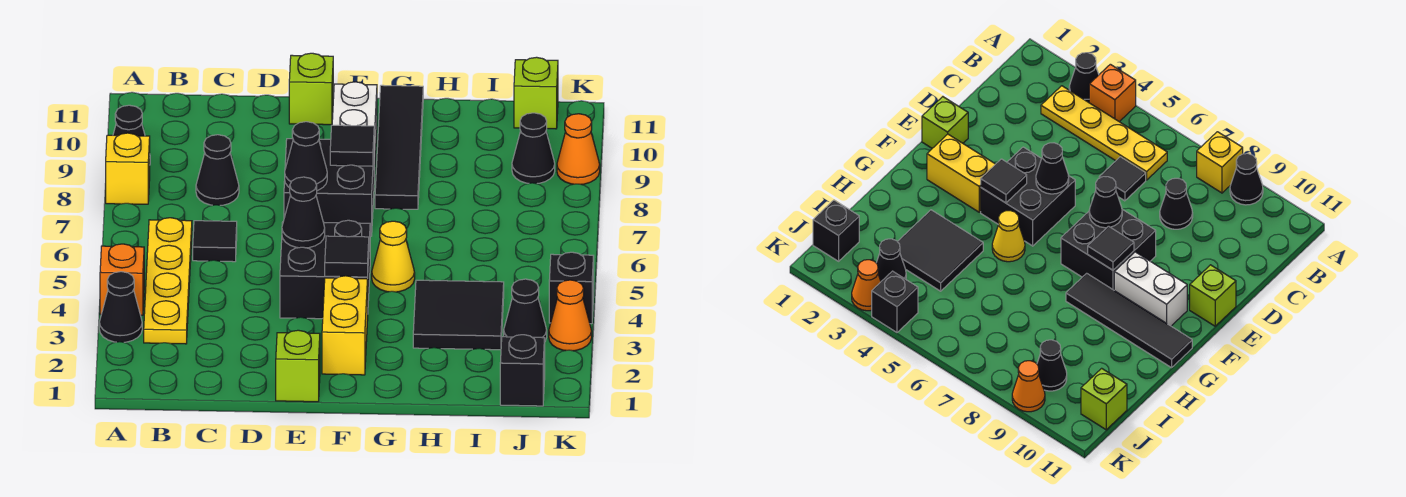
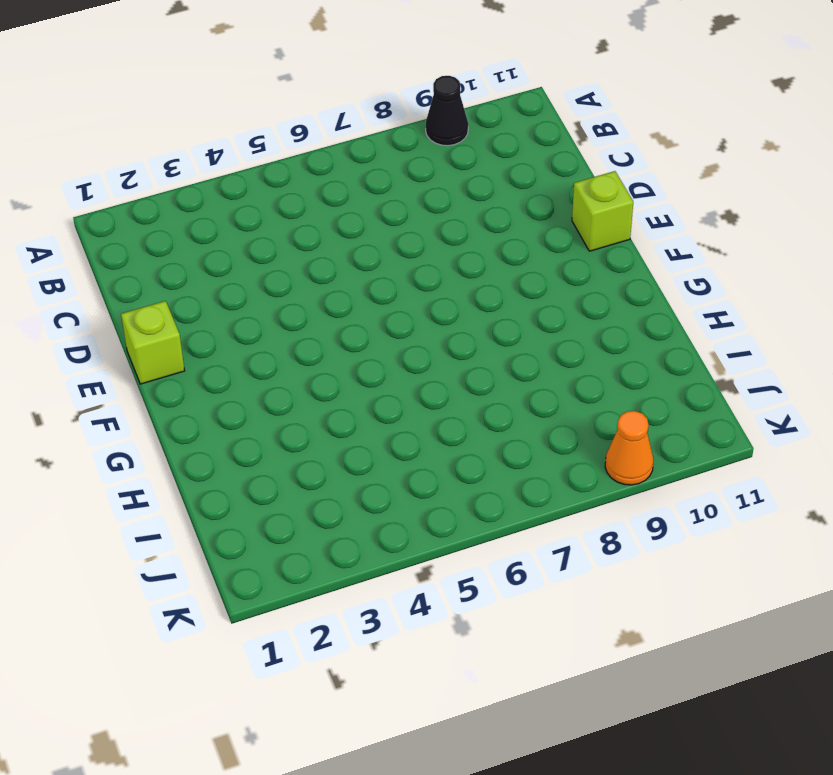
none -> black 1x1 cone [99,272,142,342]
none -> orange 1x1 brick [100,244,144,315]
none -> yellow 1x1 brick [106,133,150,204]

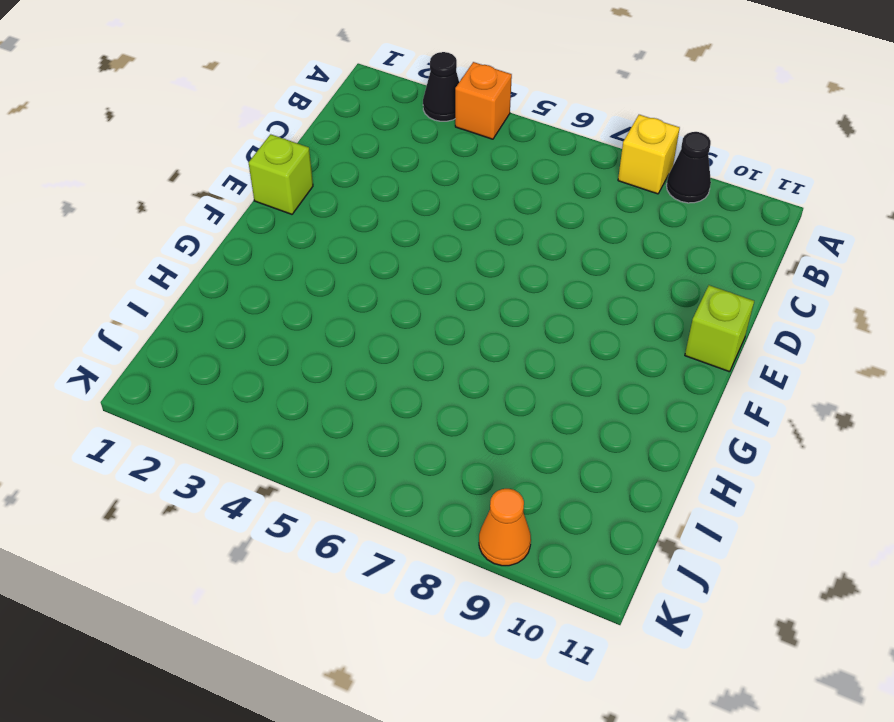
none -> yellow 1x4 plate [144,218,192,344]
none -> black 1x1 tile [193,221,237,262]
none -> black 1x1 cone [196,135,239,205]

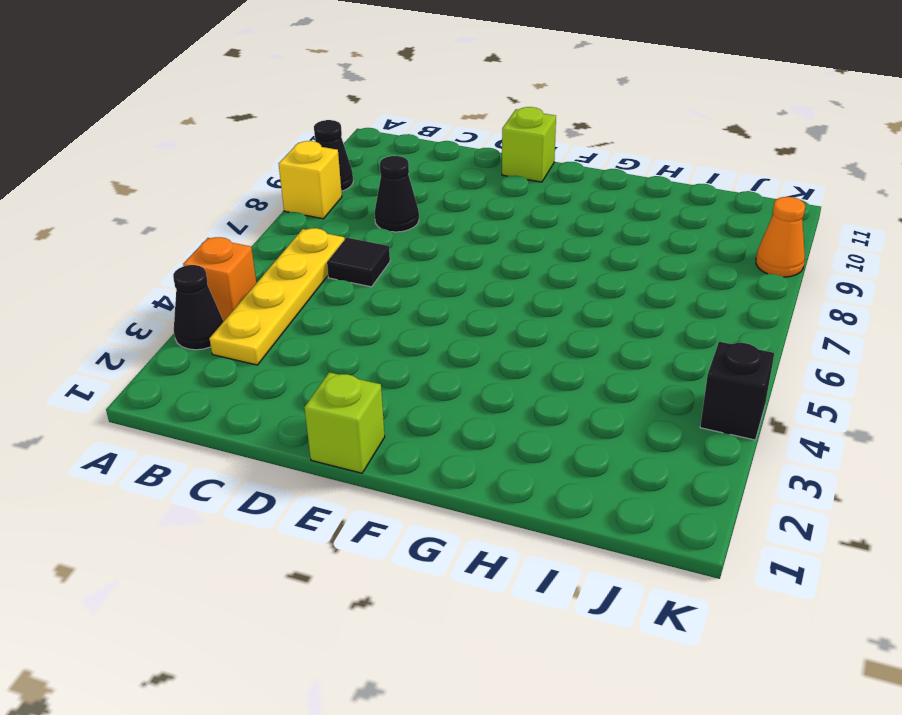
none -> black 2x2 brick [280,220,370,319]
none -> black 2x2 brick [284,139,374,236]
none -> yellow 1x2 brick [322,276,368,375]

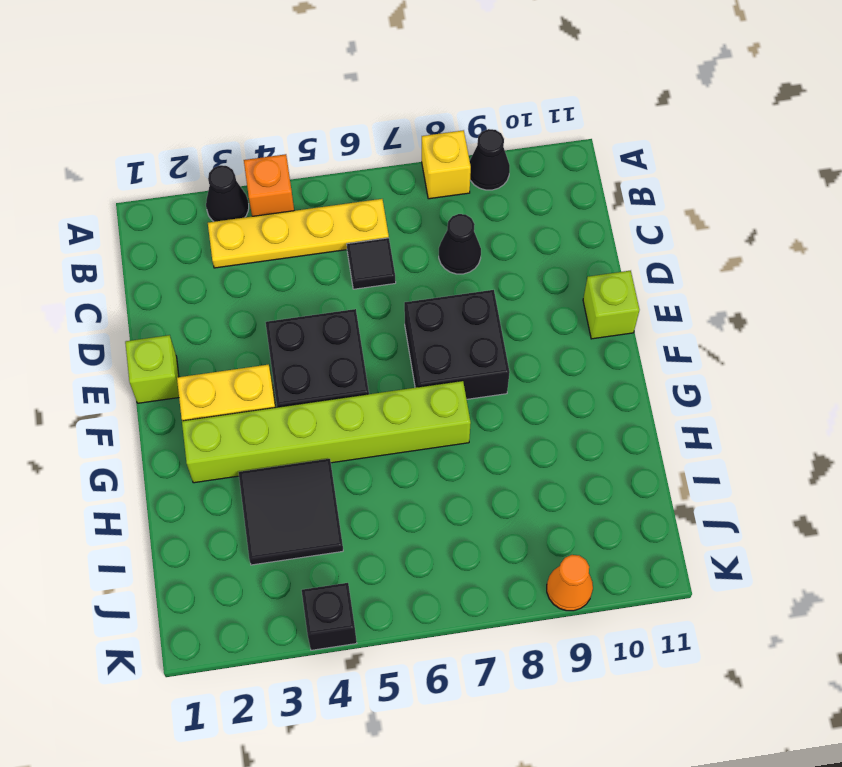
lime 1x6 brick [182,381,471,483] -> yellow 1x1 cone [372,221,415,292]
none -> white 1x2 brick [332,82,377,178]
none -> black 1x4 tile [375,85,423,209]
none -> black 1x1 brick [500,335,545,406]

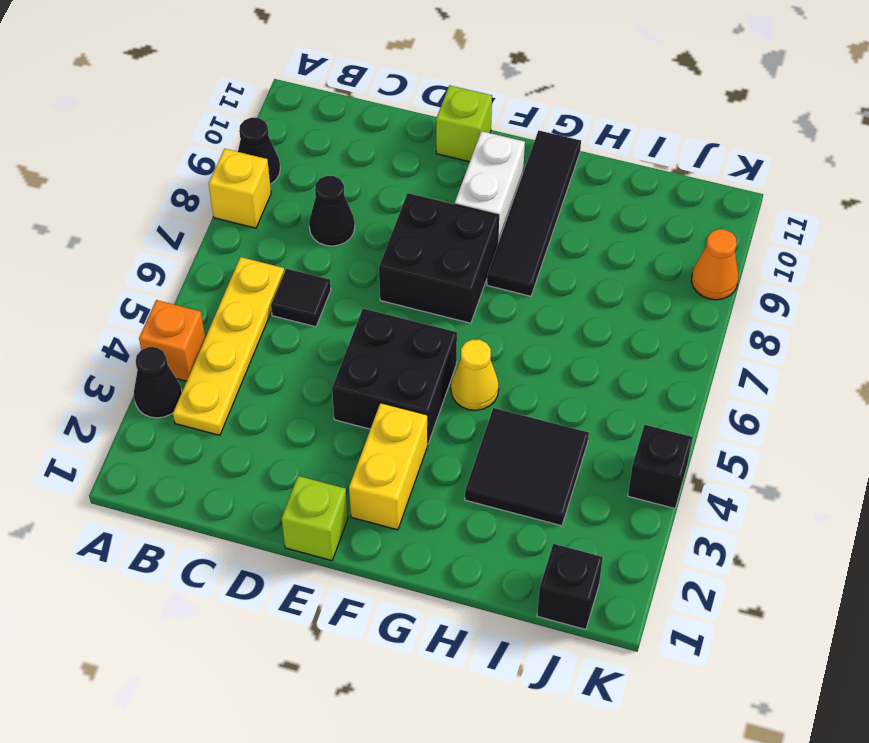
none -> black 1x1 cone [504,279,547,341]
none -> black 1x1 cone [512,113,555,184]
none -> lime 1x1 brick [514,57,558,129]

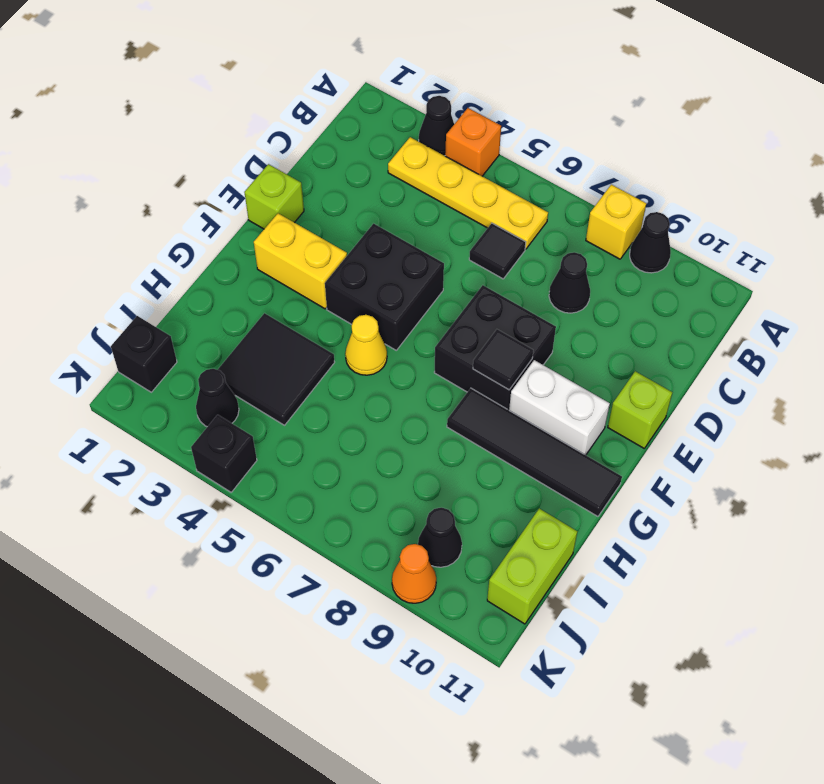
lime 1x2 brick [487,509,577,624] -> lime 1x1 brick [514,57,558,129]
none -> orange 1x1 cone [549,280,592,351]
none -> black 1x1 cone [282,177,325,248]
none -> black 1x1 cone [285,122,327,191]

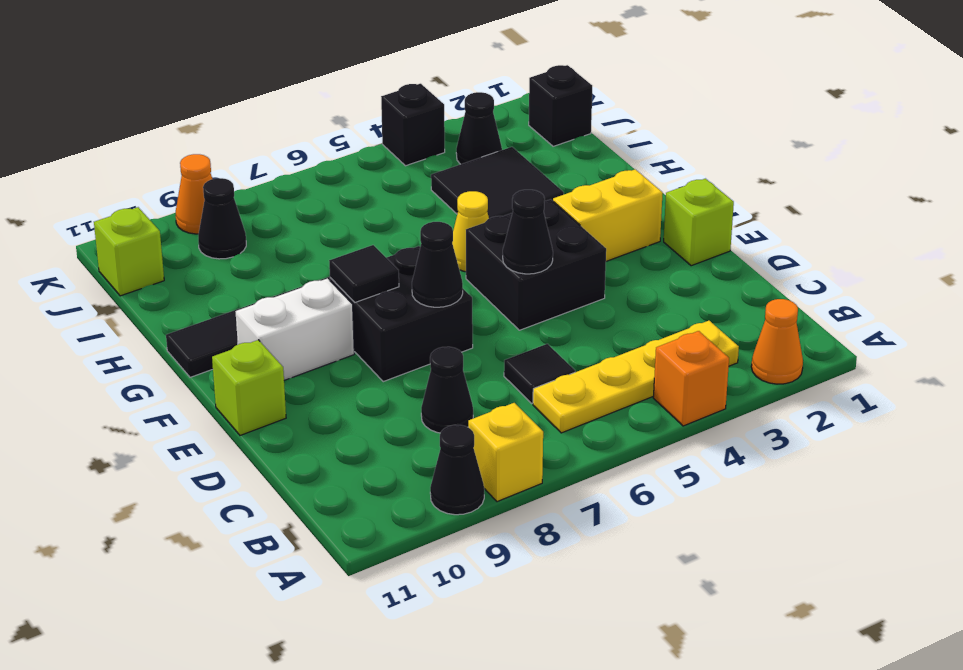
orange 1x1 cone [751,299,803,384] -> orange 1x1 cone moved to [549,280,592,351]
none -> black 1x1 cone [99,272,142,342]
none -> black 1x1 tile [325,236,369,277]

